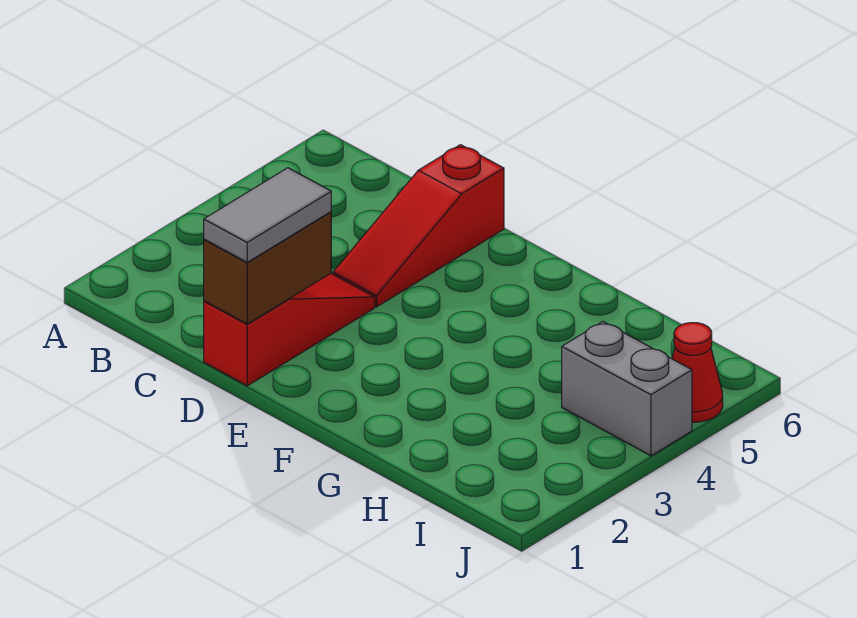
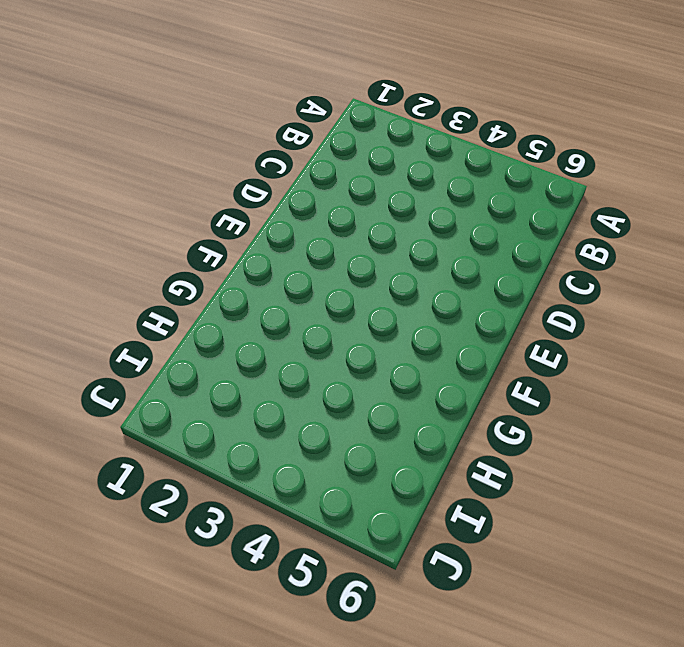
none -> red 1x3 slope [204,273,375,386]
none -> red 1x3 slope [333,145,504,307]

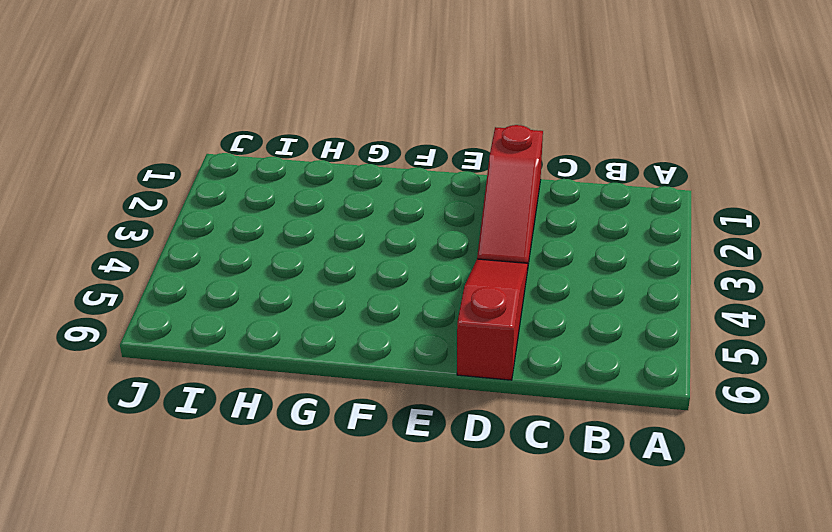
none -> grey 1x2 brick [562,322,692,456]
none -> red 1x1 cone [672,323,723,422]

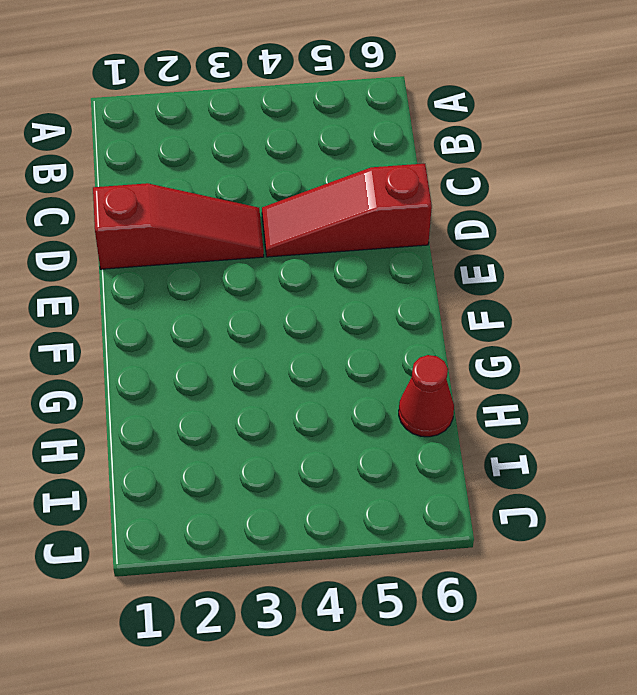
red 1x1 cone [399,355,454,437] -> red 1x1 cone moved to [672,323,723,422]
none -> grey 1x2 brick [562,322,692,456]
none -> brown 1x2 brick [204,212,331,324]

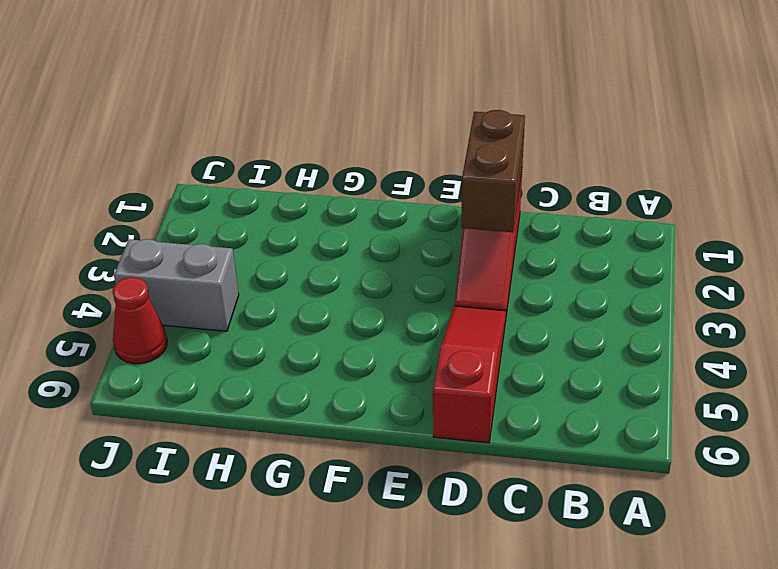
none -> grey 1x2 tile [204,168,331,262]

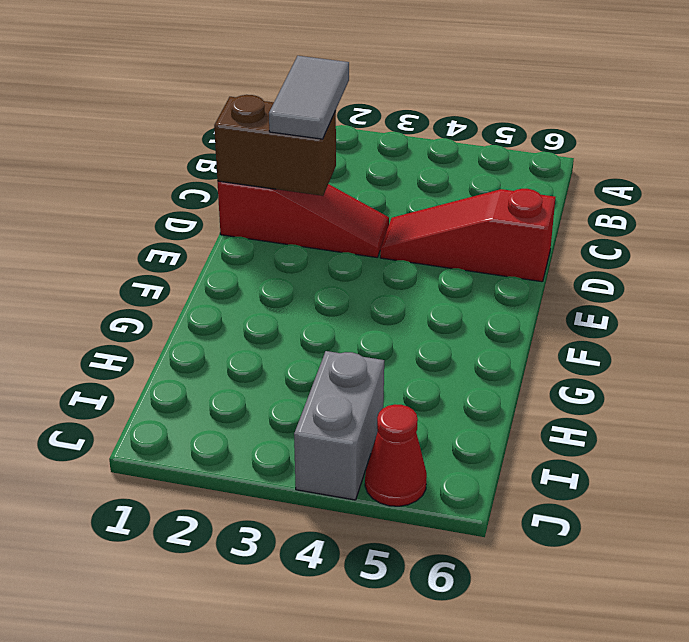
grey 1x2 tile [269,56,349,139] -> grey 1x2 tile turned to [204,168,331,262]

